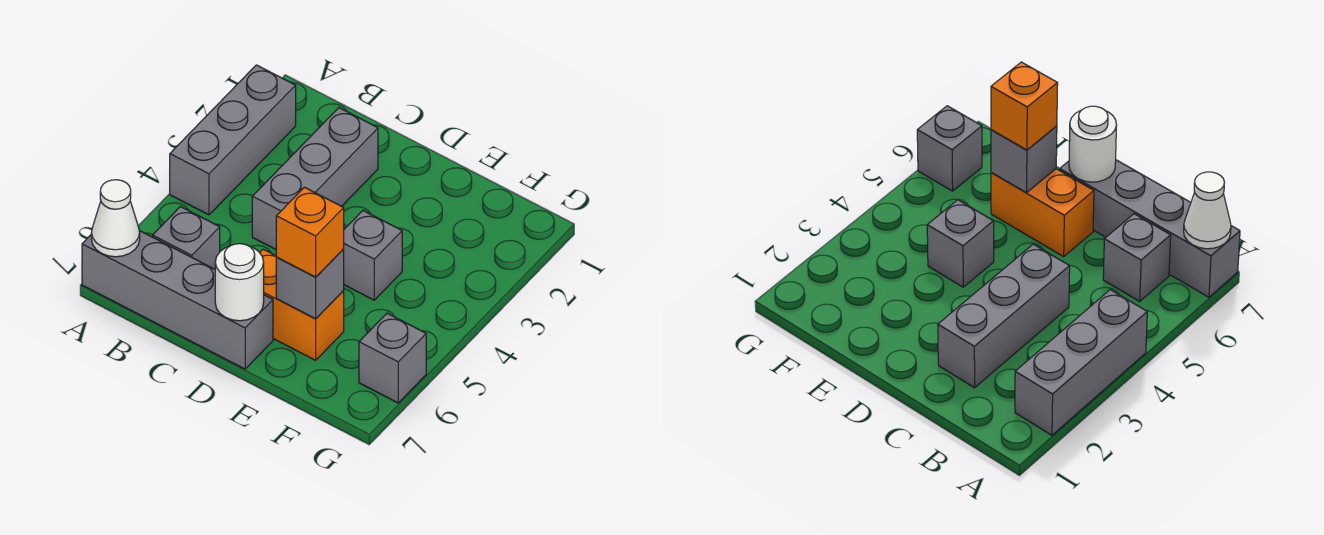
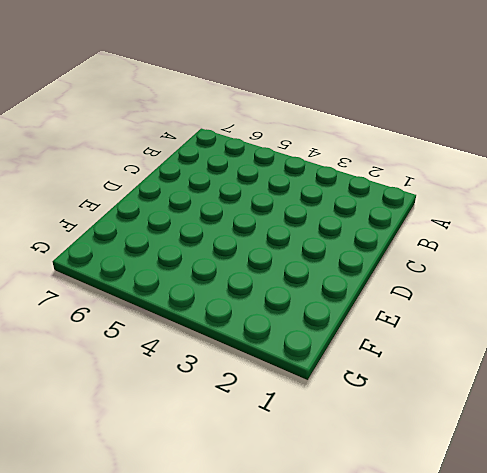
none -> grey 1x3 brick [170,65,296,215]
none -> grey 1x4 brick [82,231,273,369]

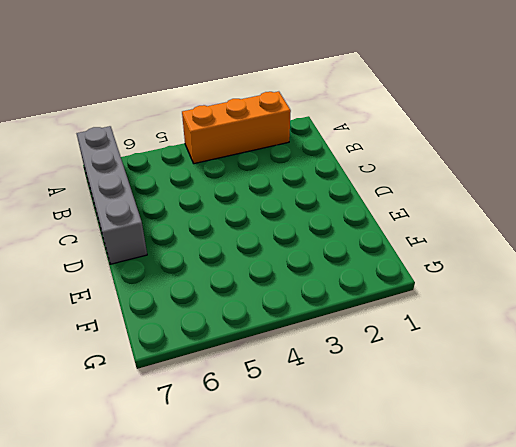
orange 1x3 brick [182,92,291,164] -> grey 1x3 brick [170,65,296,215]
none -> grey 1x1 brick [153,207,220,269]
none -> grey 1x3 brick [252,108,378,249]

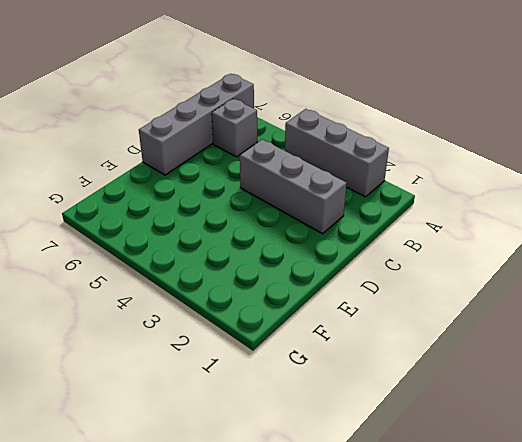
none -> orange 1x2 brick [260,249,344,360]
none -> grey 1x1 brick [344,211,402,300]

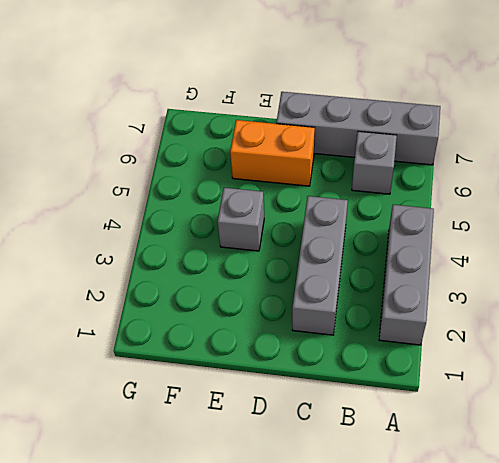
none -> grey 1x1 brick [359,313,426,403]
none -> white 1x1 cone [91,180,140,257]

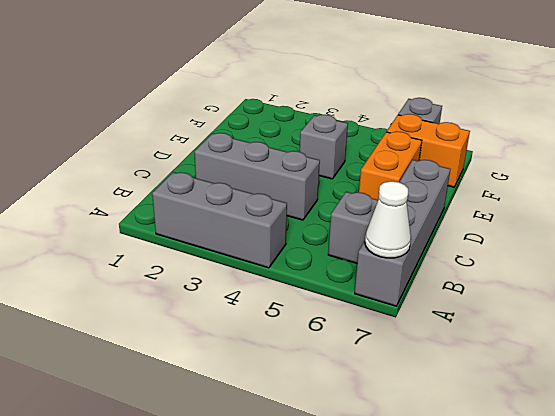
orange 1x2 brick [387,114,470,187] -> none
none -> white 1x1 round brick [215,244,264,321]
none -> grey 1x1 brick [276,249,344,319]

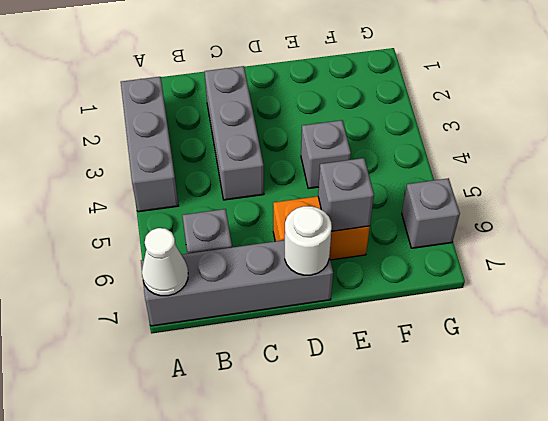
none -> orange 1x1 brick [276,187,344,277]

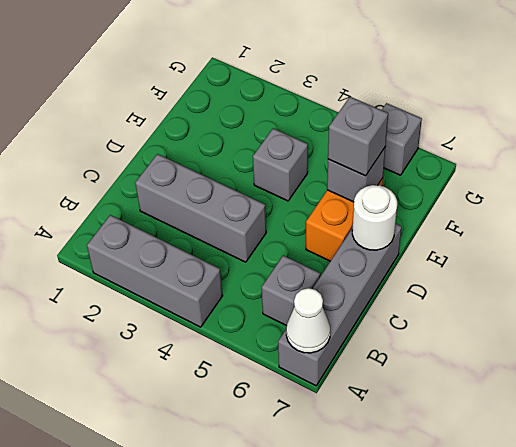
grey 1x1 brick [328,97,388,176] -> orange 1x1 brick [276,187,344,277]

